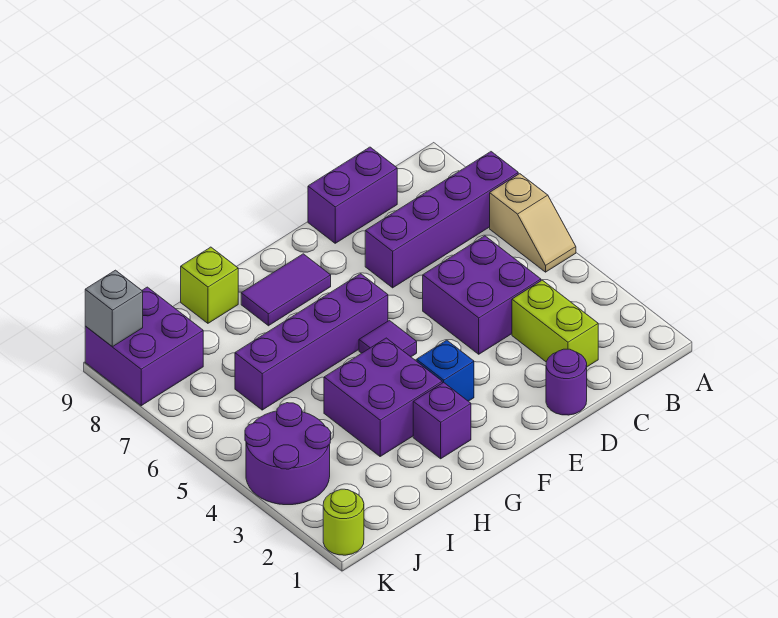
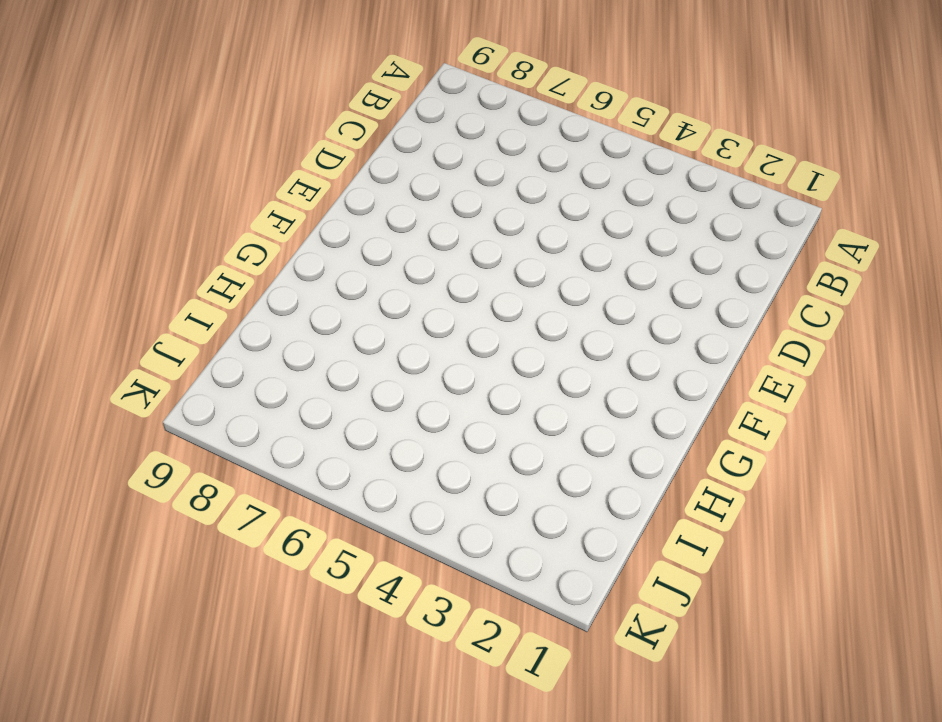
none -> tan 1x2 slope [490,174,576,272]
none -> purple 1x4 brick [365,152,518,288]
none -> lime 1x2 brick [512,280,598,367]

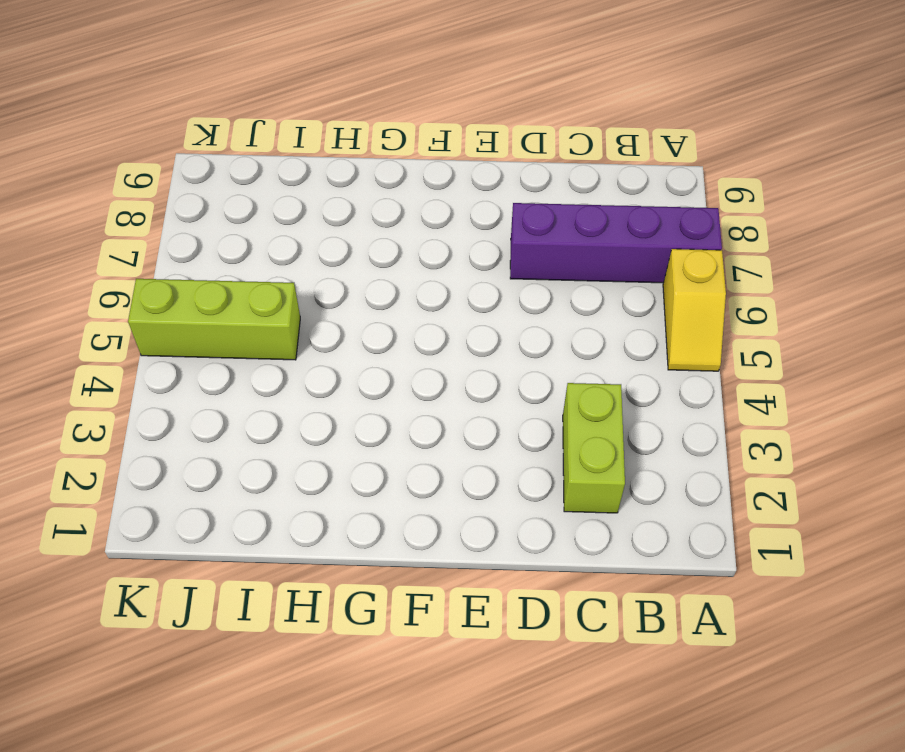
yellow 1x2 slope [663,249,726,371] -> tan 1x2 slope [490,174,576,272]
lime 1x3 brick [128,279,300,360] -> none
none -> purple 2x2 brick [423,236,541,354]
none -> purple 1x2 brick [308,147,397,243]
none -> purple 1x1 round brick [546,349,587,415]

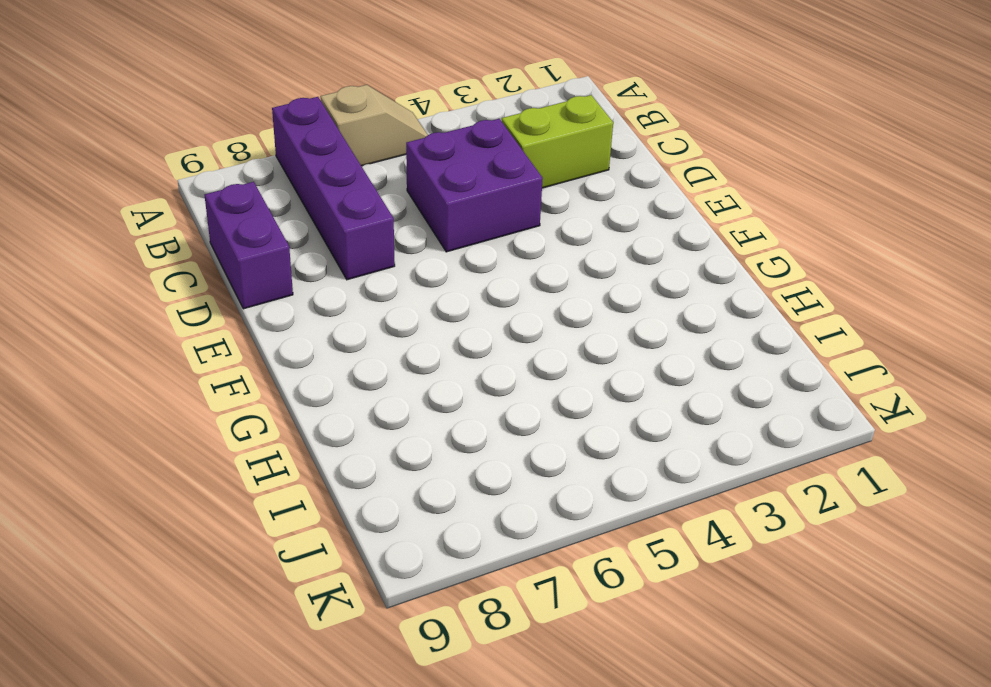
none -> purple 1x1 round brick [546,349,587,415]
none -> blue 1x1 brick [417,340,474,401]
none -> purple 1x1 tile [359,320,417,357]

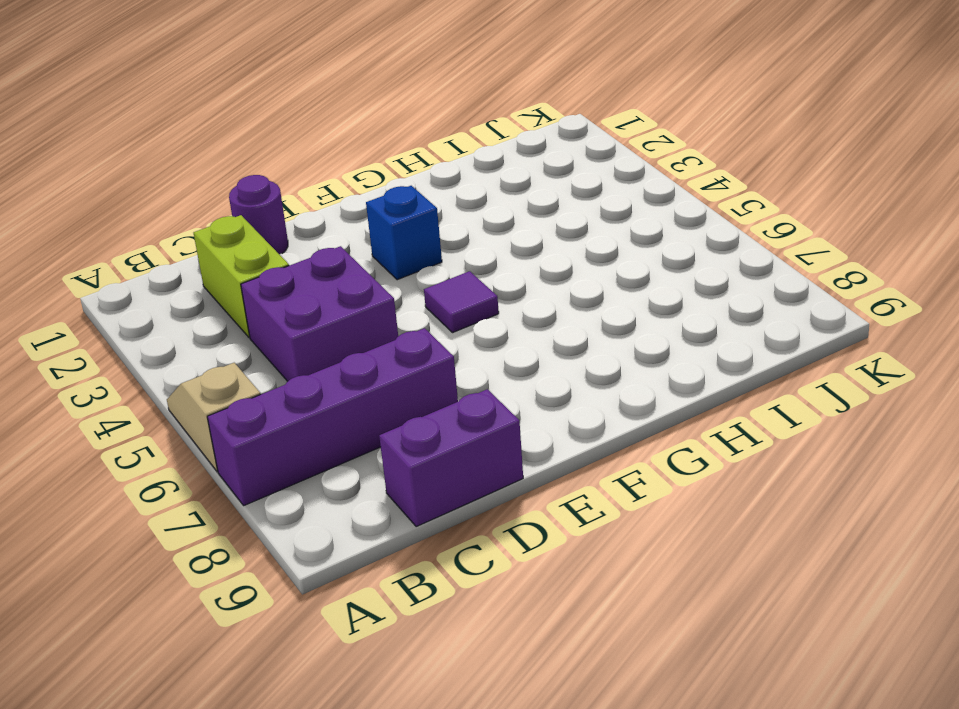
none -> purple 1x4 brick [235,274,388,410]
none -> purple 1x2 tile [241,254,331,326]
none -> purple 1x1 brick [413,382,471,459]

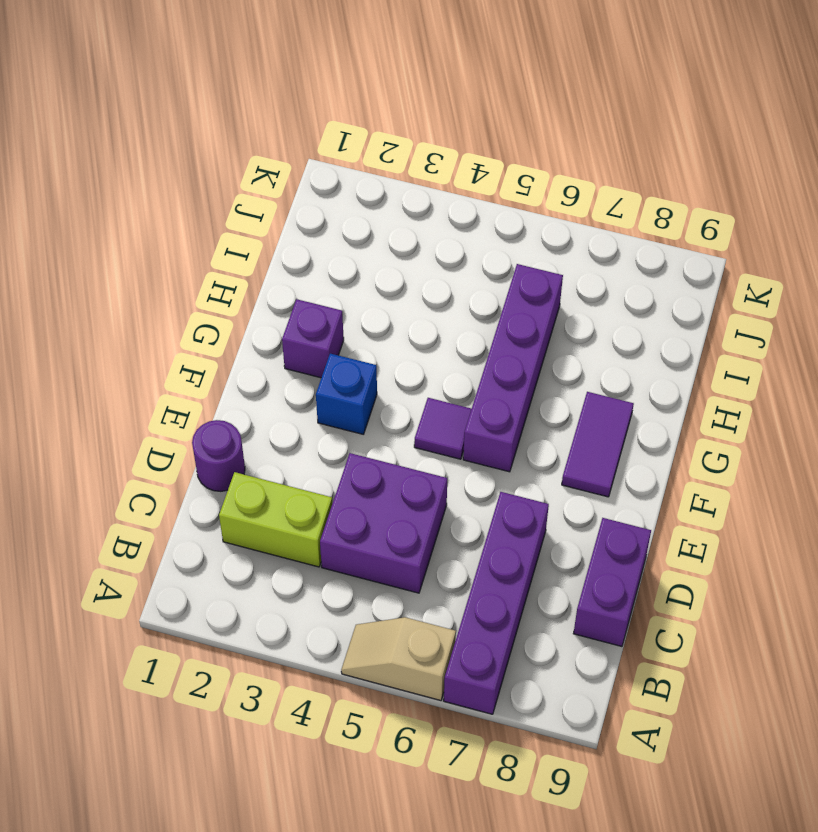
none -> purple 2x2 brick [324,338,442,456]
none -> lime 1x1 brick [181,247,238,323]
none -> purple 2x2 round brick [245,403,331,505]

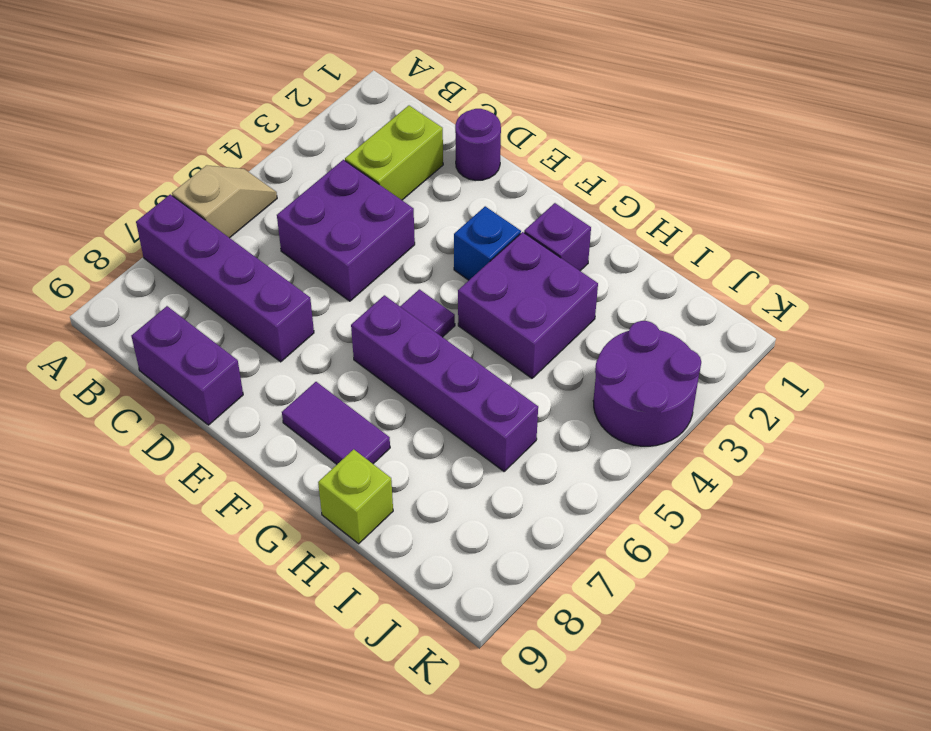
none -> purple 2x2 brick [85,287,203,406]
none -> lime 1x1 round brick [323,489,364,555]
none -> grey 1x1 brick [85,270,143,347]

